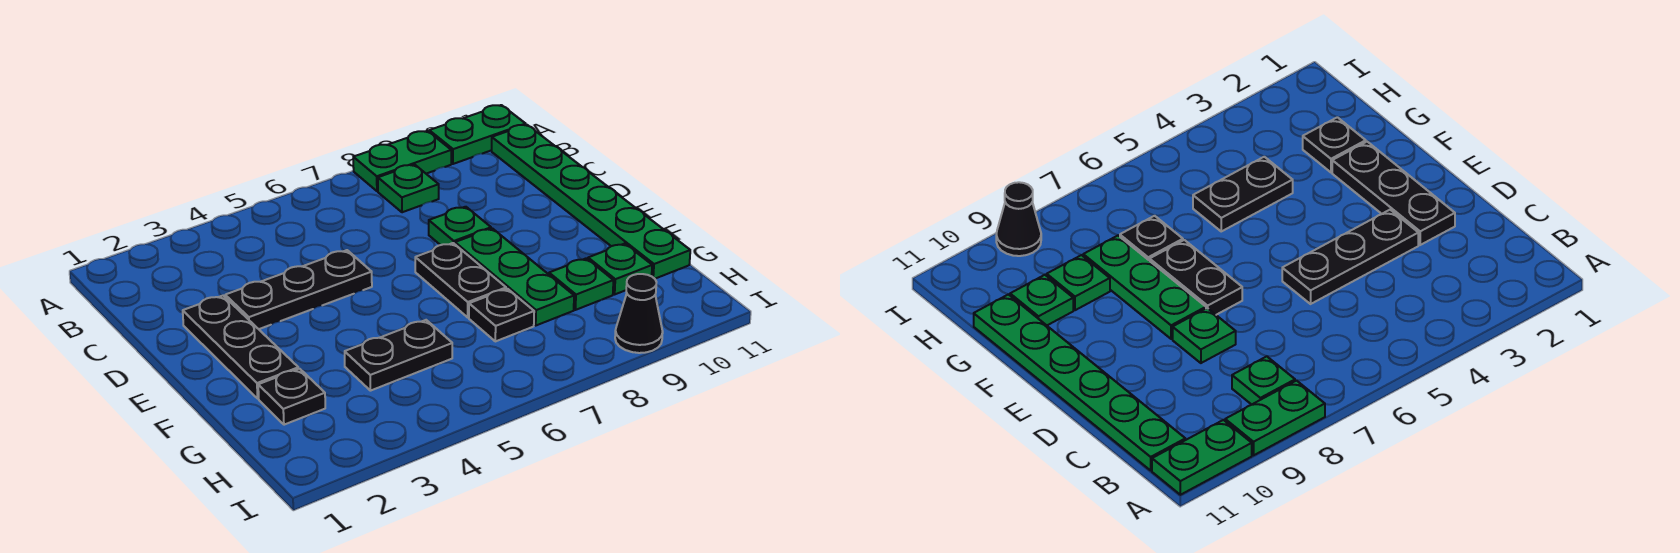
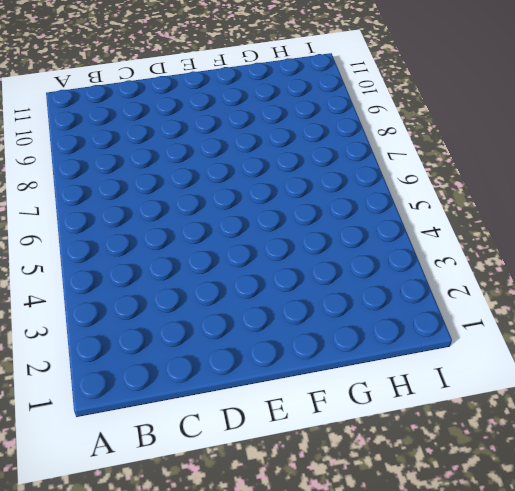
none -> green 1x2 plate [353,131,451,191]
none -> green 1x2 plate [429,105,526,164]
none -> green 1x1 plate [378,165,439,212]

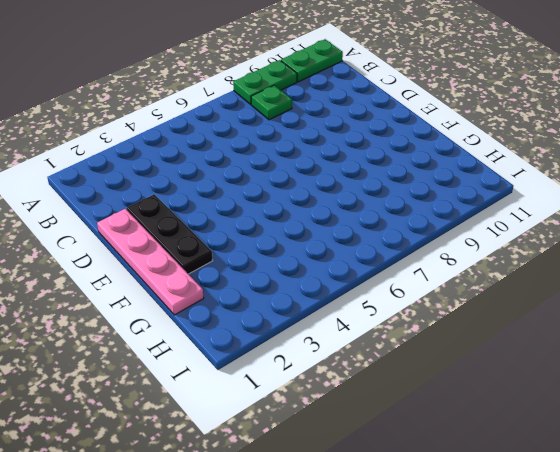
pink 1x4 plate [97,209,204,315] -> none
none -> green 1x6 plate [492,125,690,279]
none -> black 1x3 plate [225,250,372,329]
none -> green 1x1 plate [429,207,491,245]

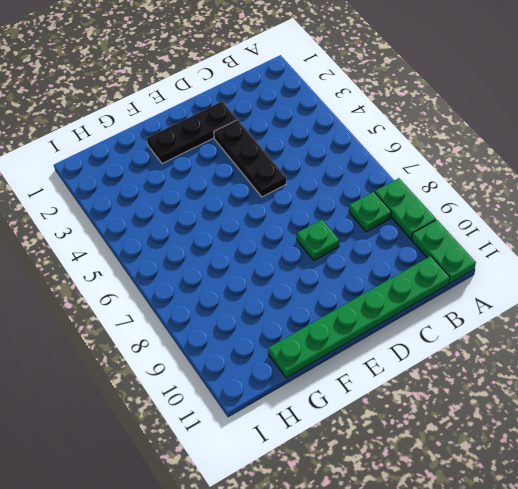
none -> black 1x2 plate [415,243,506,317]
none -> green 1x3 plate [455,228,574,325]
none -> black 1x1 plate [258,369,325,425]

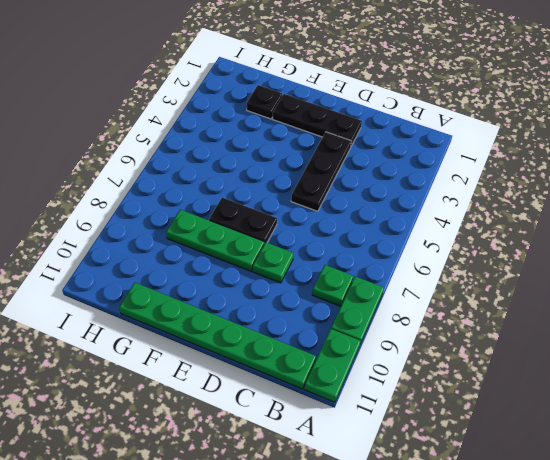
none -> black 1x2 plate [345,320,452,391]
none -> black 1x1 plate [469,289,534,341]
none -> green 1x1 plate [549,258,613,310]

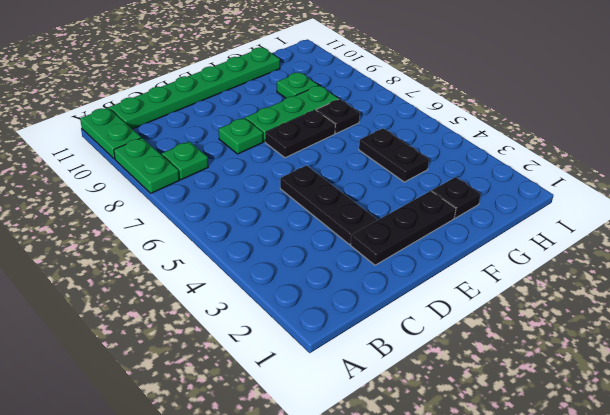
none -> green 1x1 plate [588,244,652,294]
none -> black 1x1 cone [615,274,663,353]

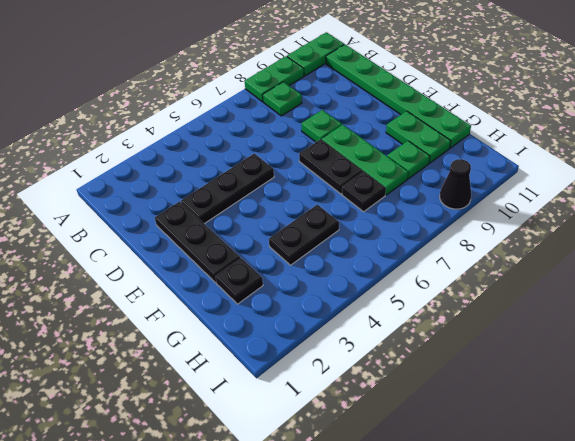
green 1x2 plate [386,111,451,163] -> green 1x1 plate [588,244,652,294]

